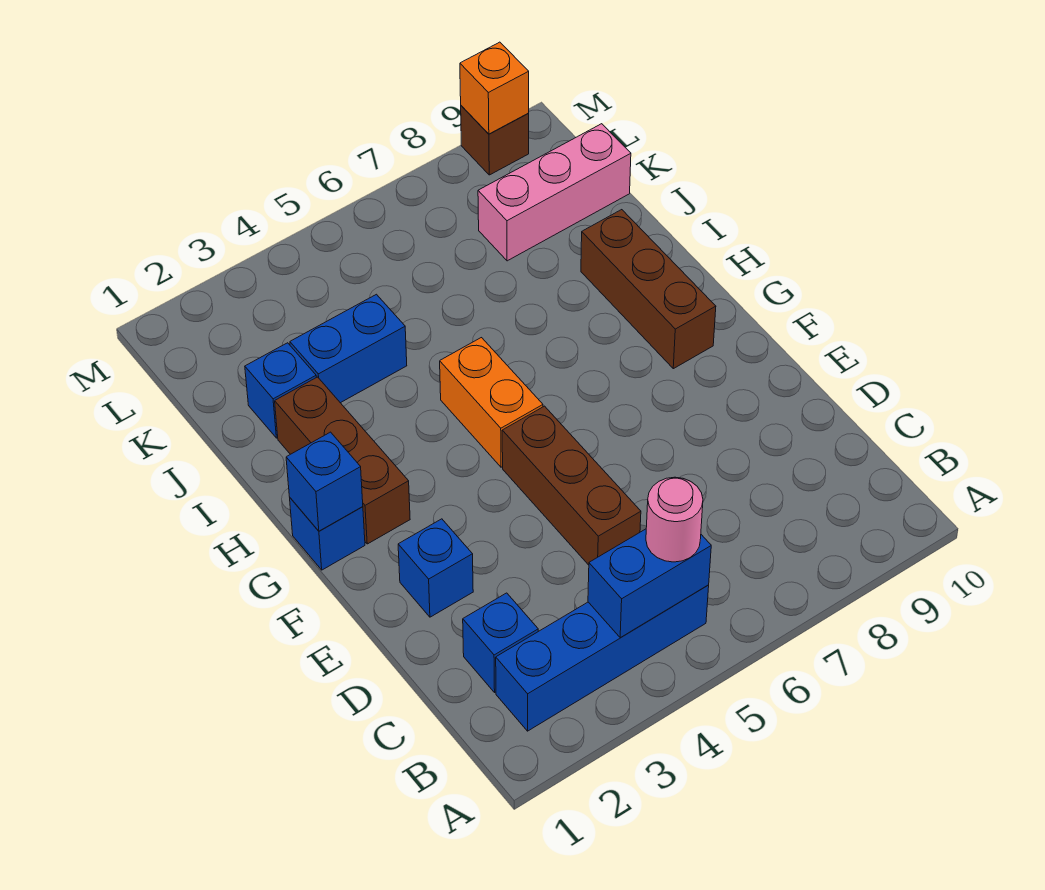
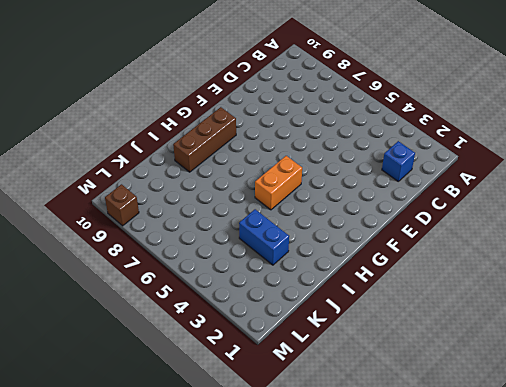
none -> blue 1x4 brick [496,585,709,731]
none -> brown 1x3 brick [502,406,641,565]
none -> blue 1x1 brick [398,519,473,617]

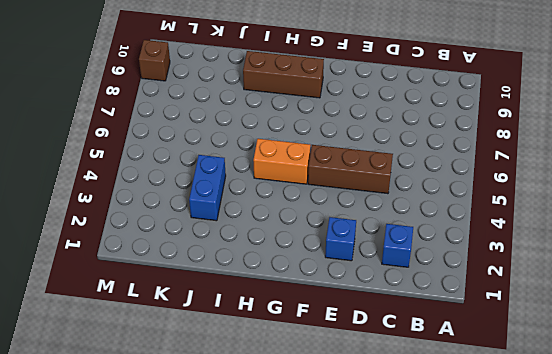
none -> blue 1x4 brick [496,585,709,731]
none -> blue 1x1 brick [290,498,365,570]
none -> brown 1x3 brick [275,377,410,544]

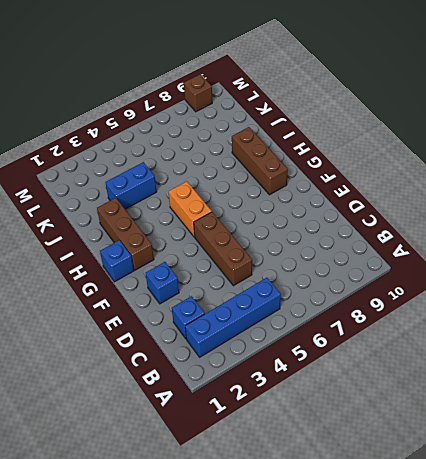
none -> blue 1x1 brick [245,343,316,438]
none -> pink 1x3 brick [478,124,631,261]
none -> blue 1x2 brick [588,529,711,638]

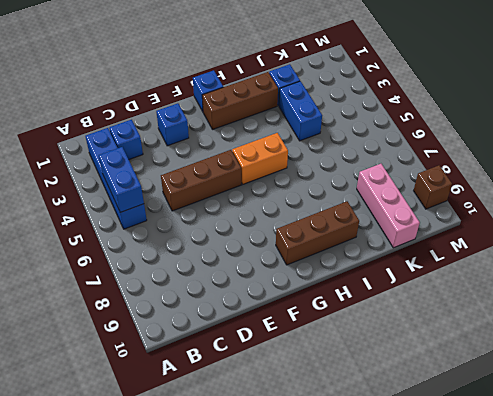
none -> blue 1x1 brick [286,432,363,531]
none -> orange 1x1 brick [460,42,529,134]
none -> pink 1x1 round brick [646,477,703,562]

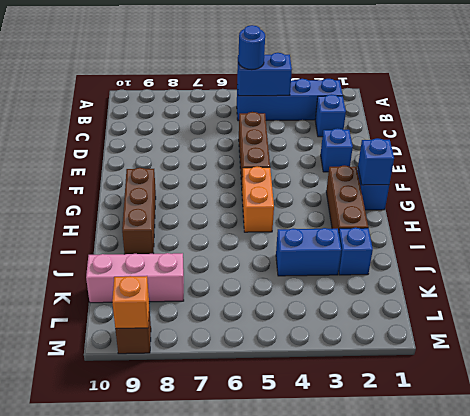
blue 1x1 round brick [238,25,265,70] -> pink 1x1 round brick [646,477,703,562]

